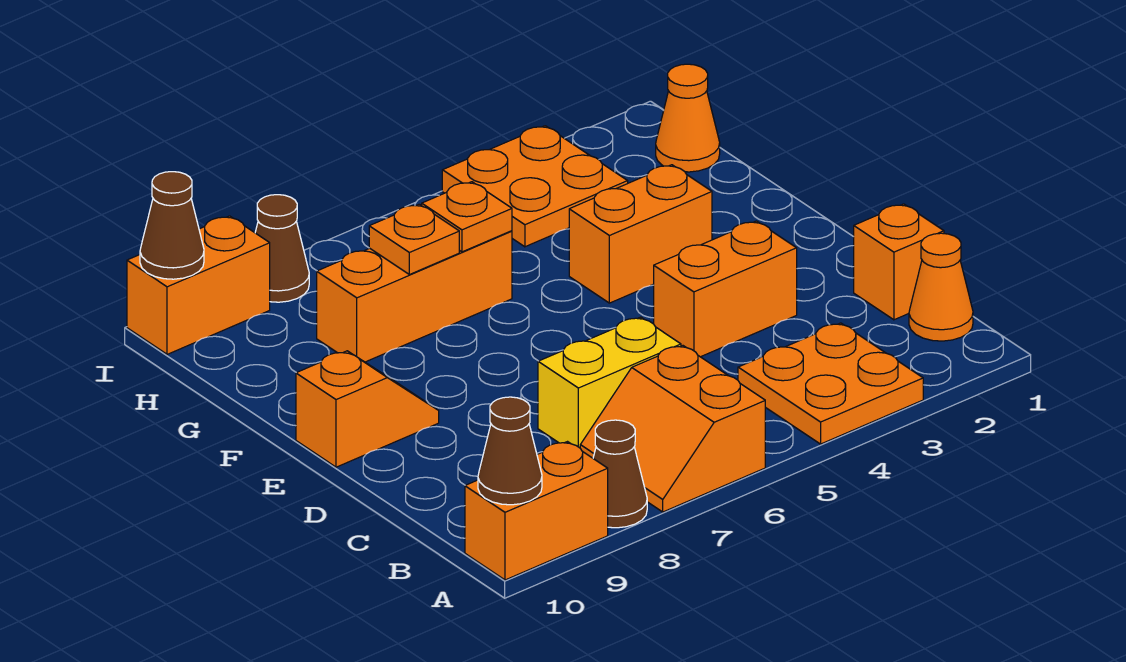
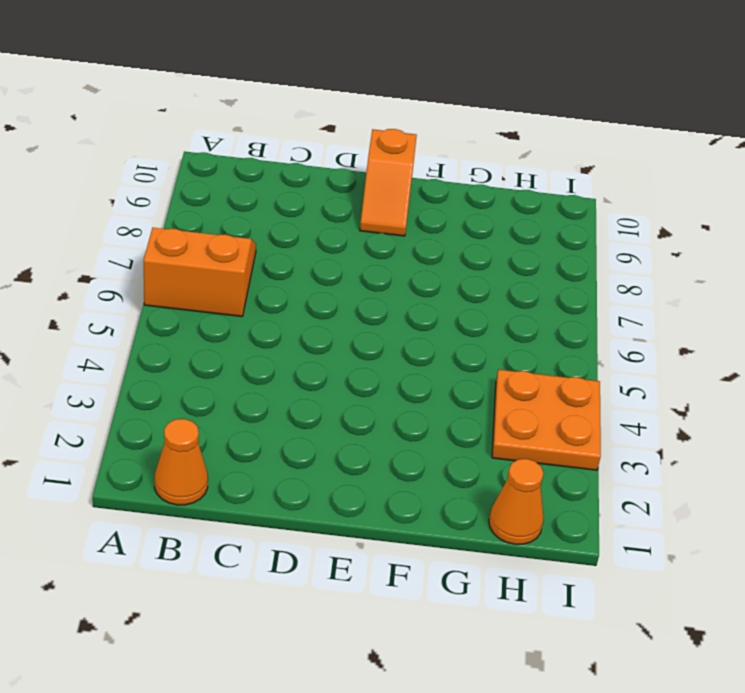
none -> orange 2x2 plate [738,323,923,444]
none -> brown 1x1 cone [593,420,647,528]
none -> orange 1x2 brick [465,442,608,580]

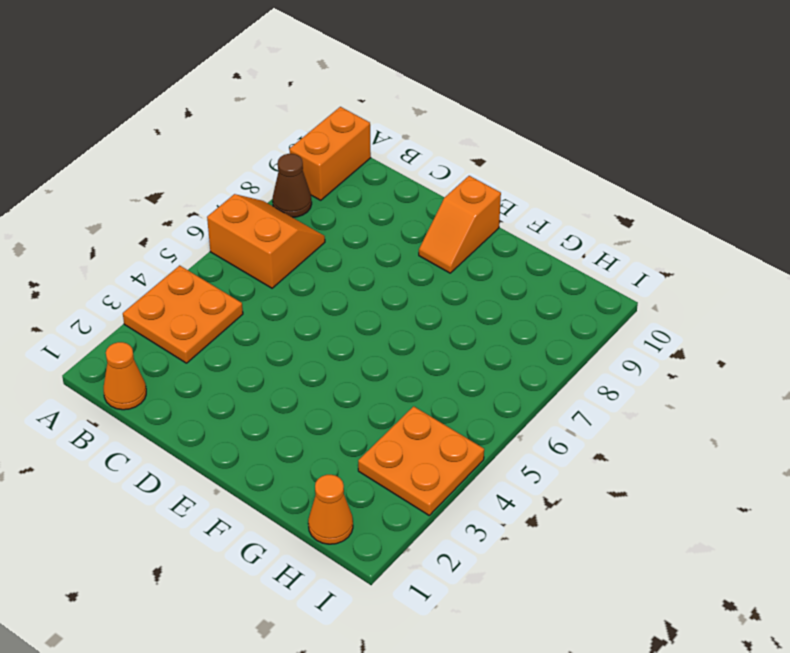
none -> orange 1x1 brick [854,204,944,320]
none -> yellow 1x2 brick [538,317,681,448]
none -> orange 1x2 brick [654,221,797,357]

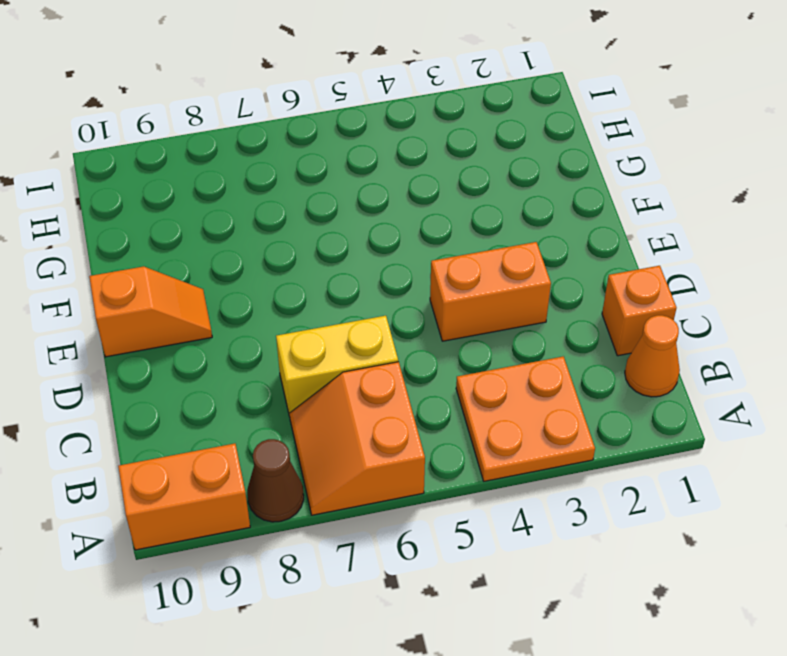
none -> orange 1x2 brick [569,165,712,303]
none -> orange 1x3 brick [317,231,512,362]
none -> orange 1x1 cone [656,64,720,172]

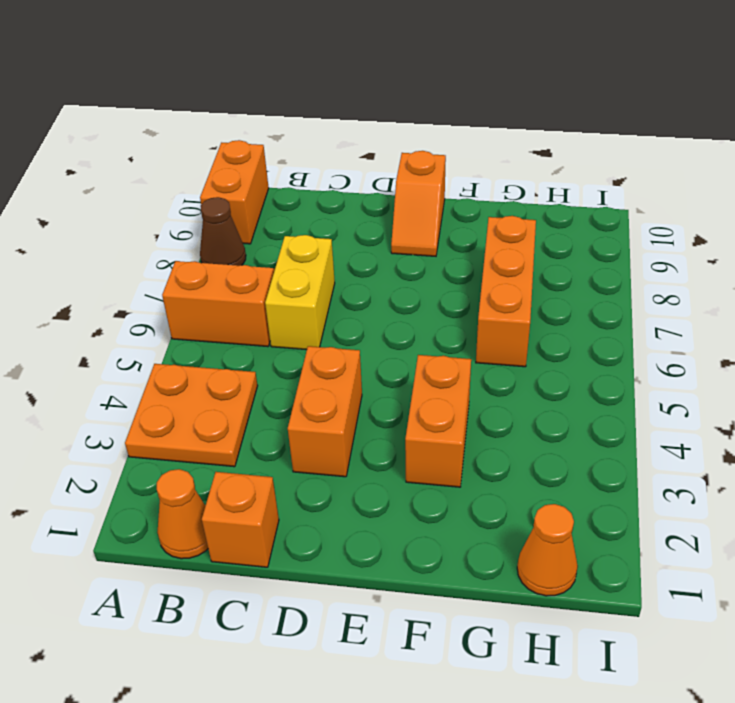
none -> orange 2x2 plate [442,126,628,247]
none -> brown 1x1 cone [255,195,309,302]
none -> orange 1x2 brick [127,216,270,354]

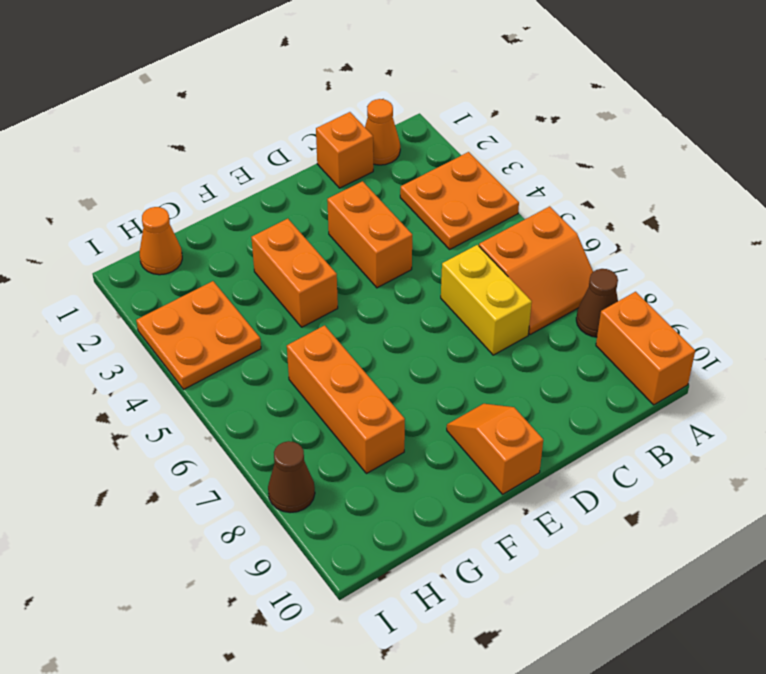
none -> orange 1x2 brick [127,216,270,354]
none -> brown 1x1 cone [478,397,542,505]
none -> orange 1x1 plate [422,182,512,252]

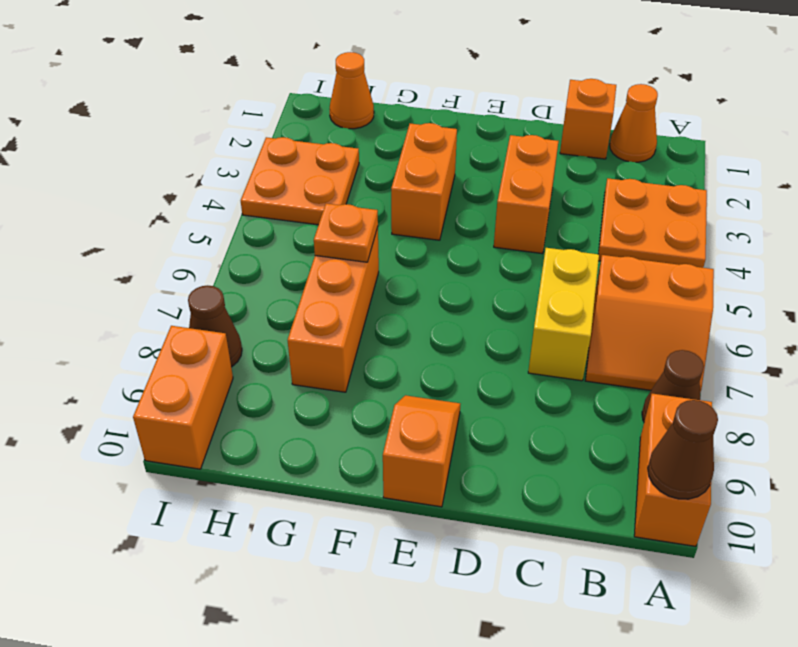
none -> orange 1x1 plate [369,204,459,275]
none -> brown 1x1 cone [140,172,204,279]

